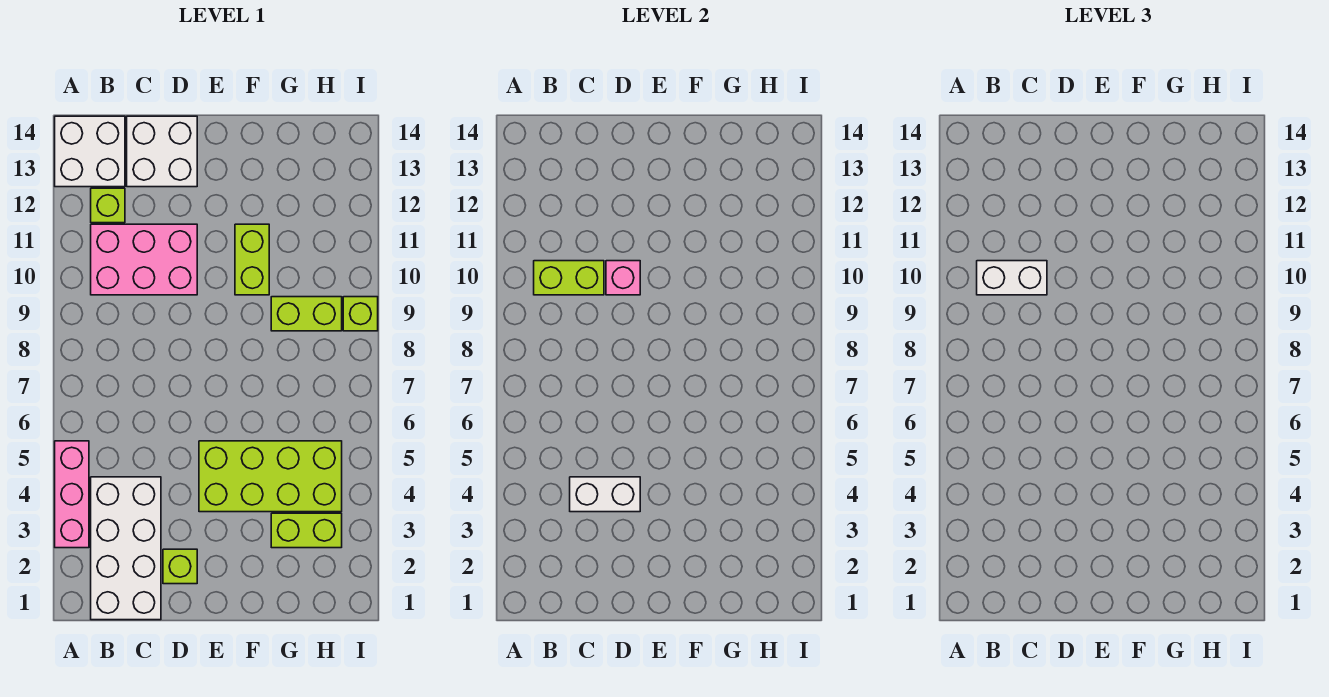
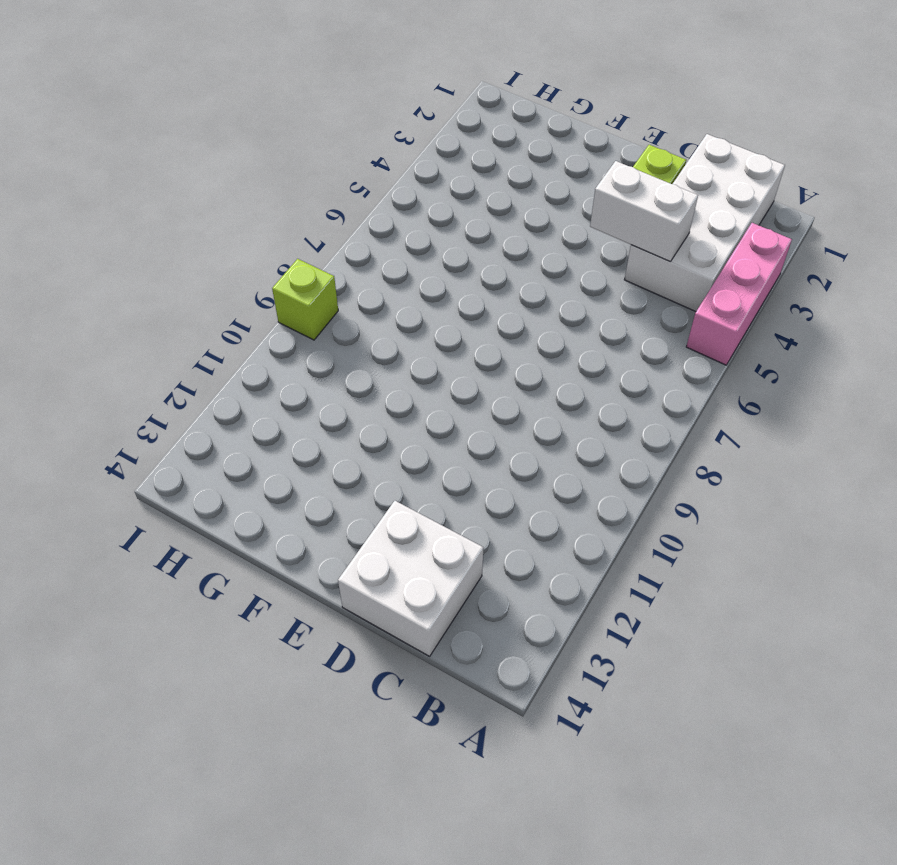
none -> white 2x2 brick [55,116,125,187]
none -> pink 2x3 brick [91,224,197,295]
none -> lime 1x1 brick [91,188,125,223]

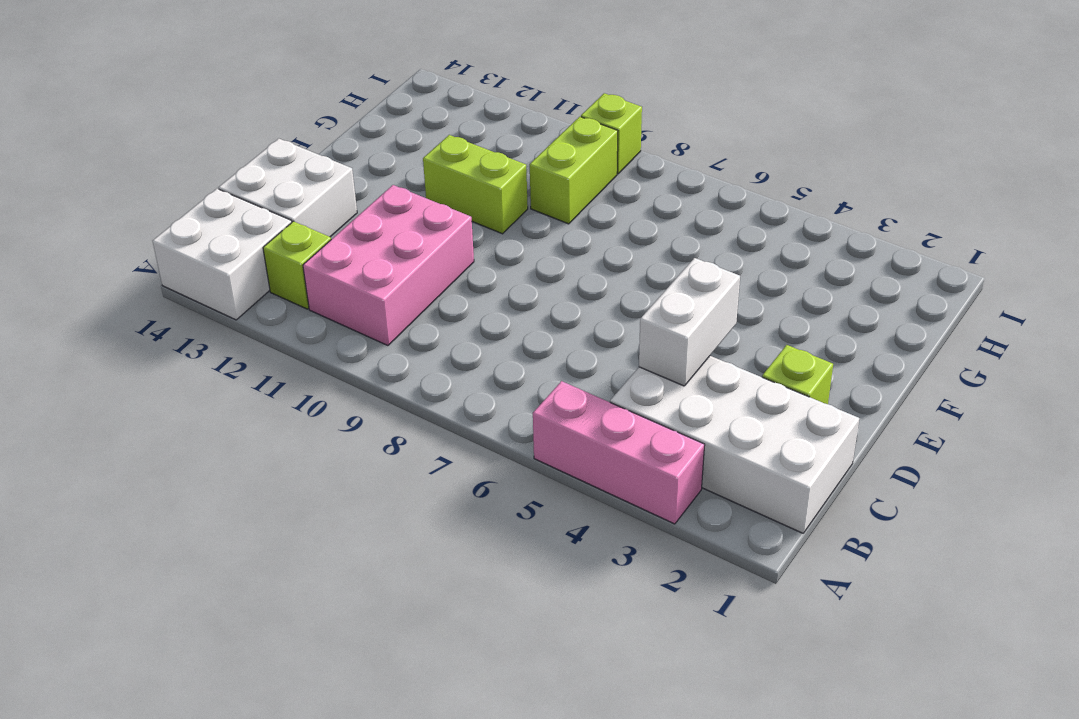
none -> lime 2x4 brick [199,441,342,512]
none -> lime 1x2 brick [271,513,342,548]
none -> lime 1x2 brick [534,261,604,295]

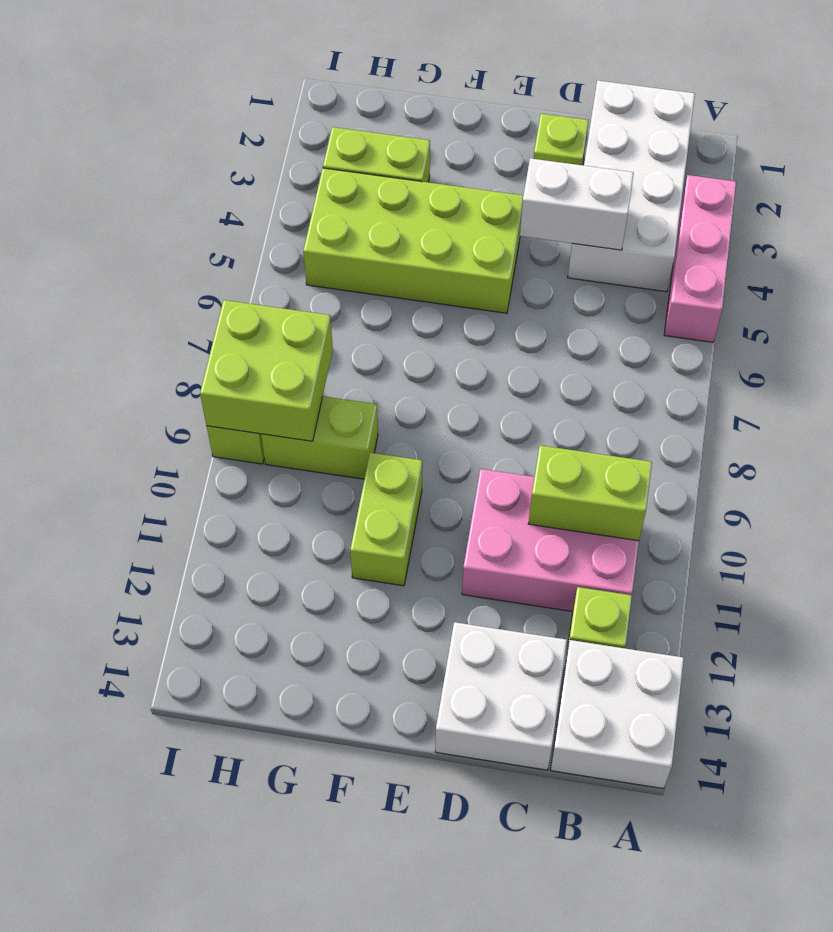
lime 2x2 brick [200,300,333,441] -> none
none -> pink 1x1 brick [606,261,640,295]
none -> white 1x2 brick [977,261,1047,295]

